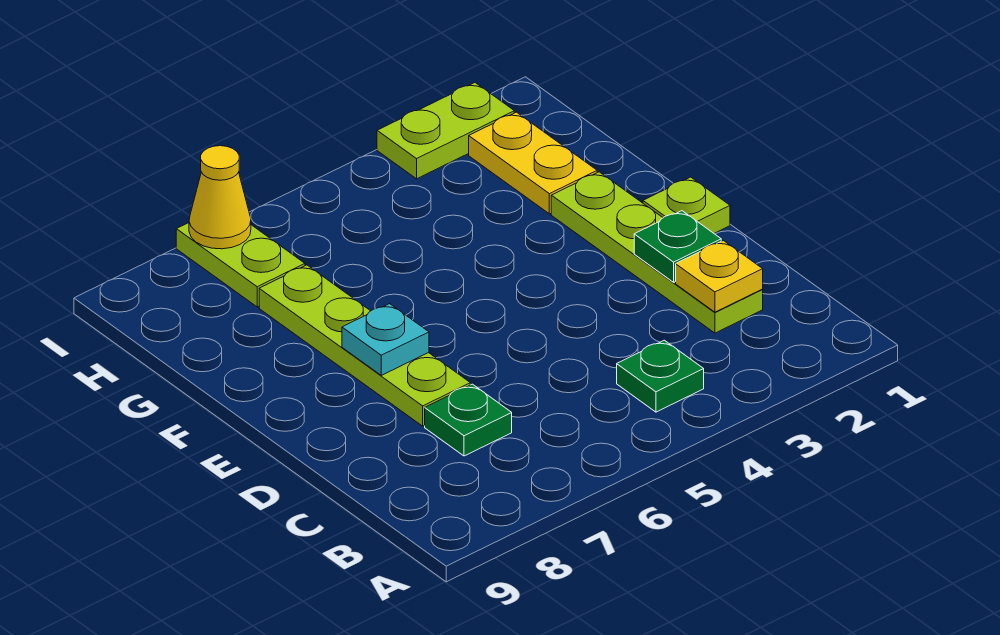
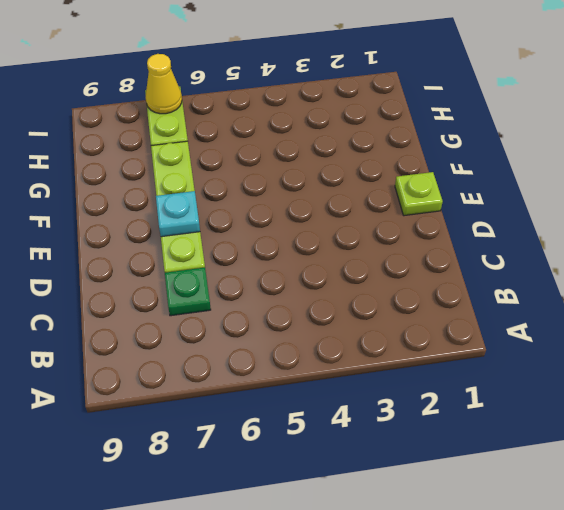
none -> green 1x1 plate [617,340,704,412]
none -> lime 1x4 plate [551,172,763,333]
none -> yellow 1x2 plate [469,112,597,214]

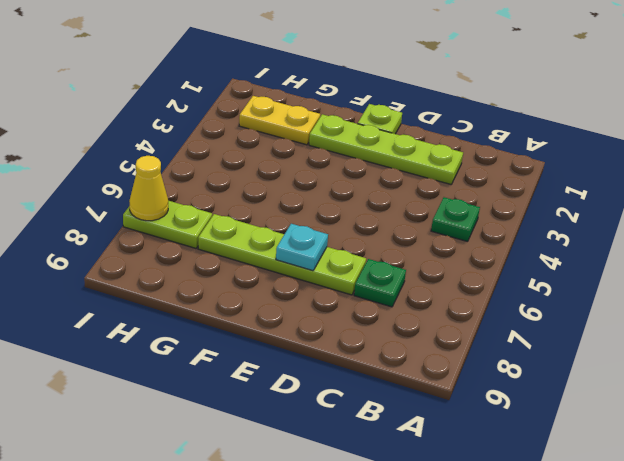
none -> lime 1x2 plate [377,83,514,179]
none -> yellow 1x1 plate [676,240,763,312]
none -> green 1x1 plate [634,211,721,282]

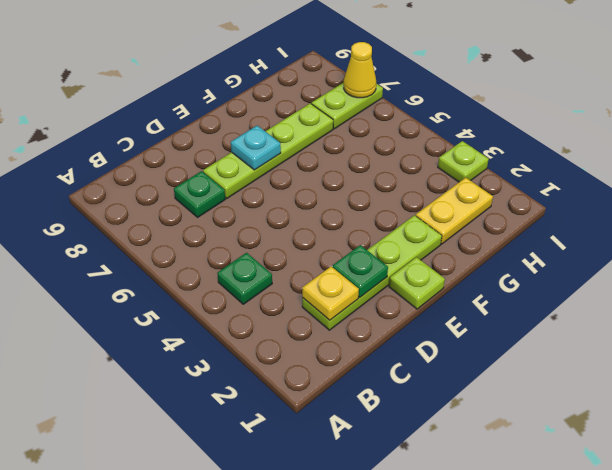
lime 1x1 plate [438,141,489,182] -> lime 1x2 plate [377,83,514,179]

